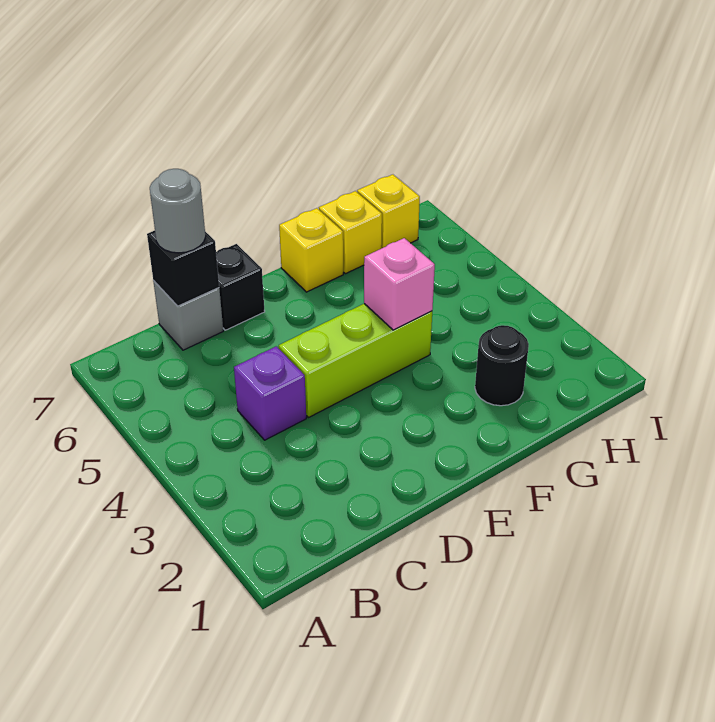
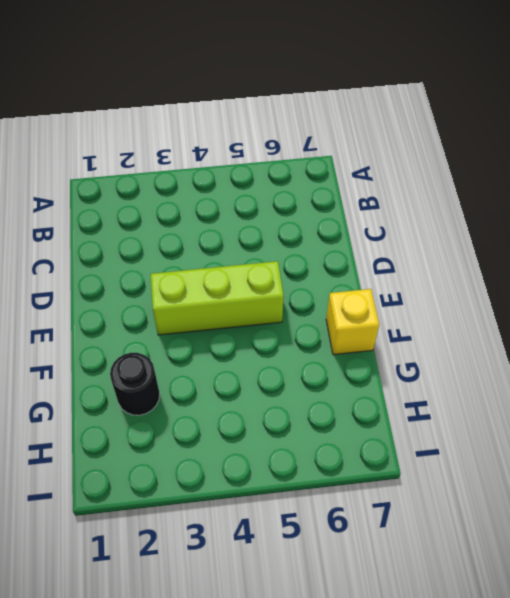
lime 1x3 brick [150,261,284,335] -> lime 1x3 brick turned to [279,304,432,418]
none -> purple 1x1 brick [234,346,306,440]
none -> grey 1x1 brick [153,281,223,350]

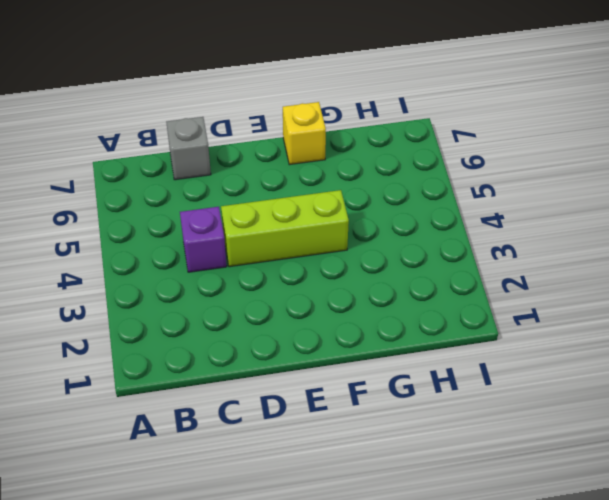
none -> black 1x1 brick [216,244,265,330]
none -> black 1x1 round brick [475,325,529,406]

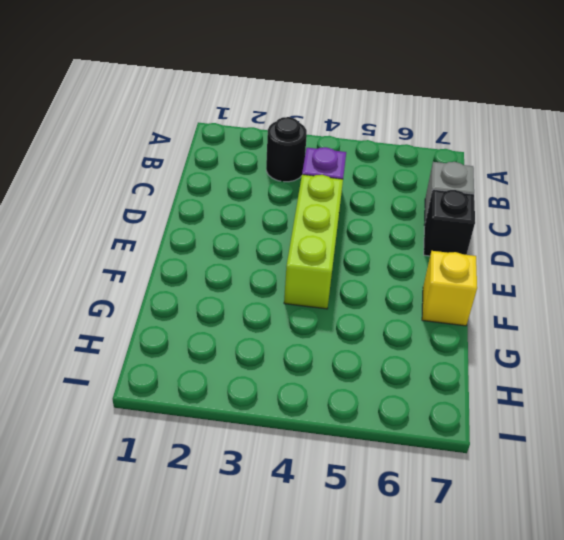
black 1x1 round brick [266,117,307,182] -> black 1x1 round brick moved to [475,325,529,406]
none -> yellow 1x1 brick [319,191,382,274]
none -> yellow 1x1 brick [357,175,420,248]

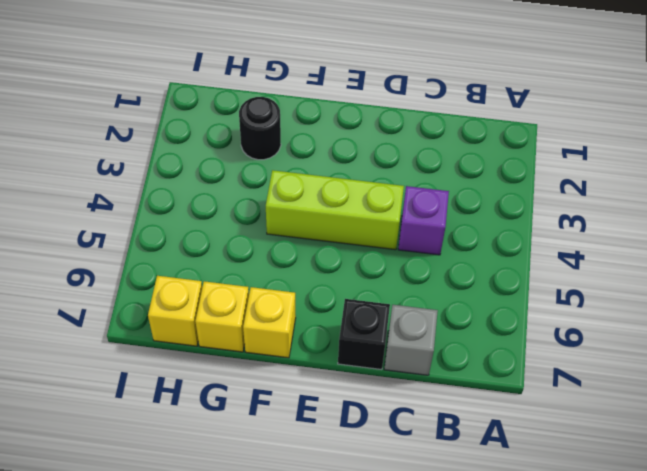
none -> black 1x1 brick [147,231,219,306]
none -> pink 1x1 brick [364,238,435,330]

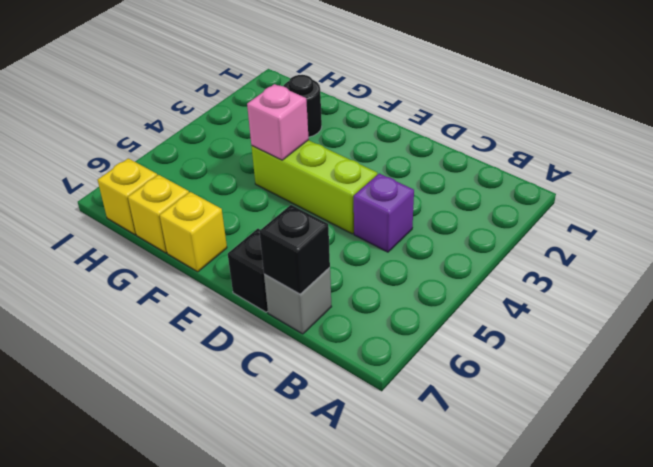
none -> grey 1x1 round brick [150,169,206,253]

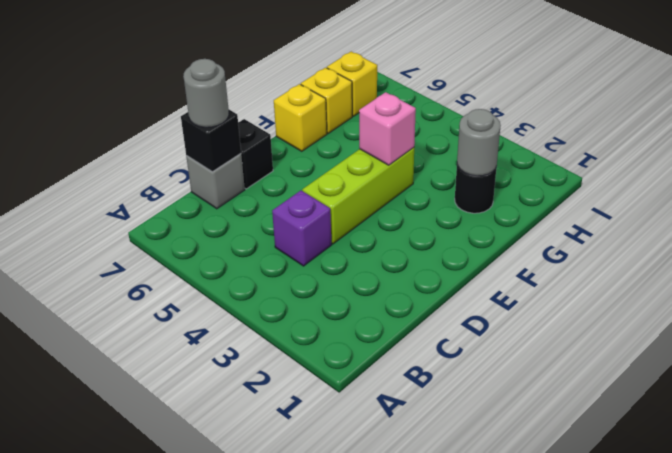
grey 1x1 round brick [457,109,501,176] -> none

